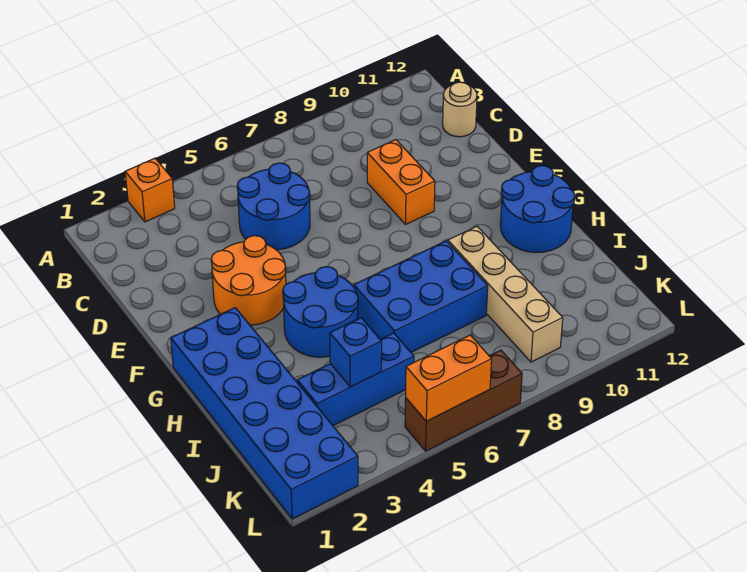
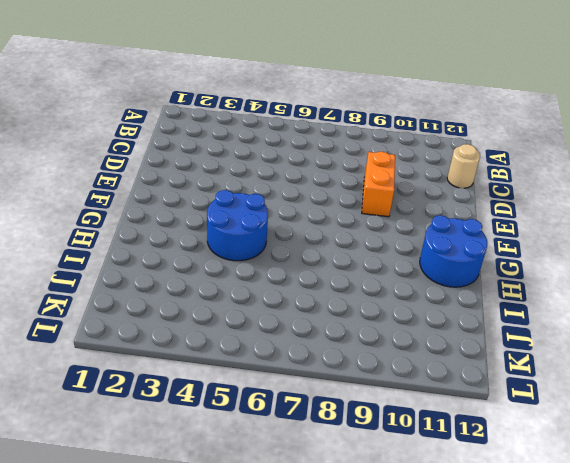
none -> orange 1x1 brick [125,158,175,222]
none -> blue 2x2 round brick [237,163,310,250]
none -> orange 2x2 round brick [211,236,286,325]

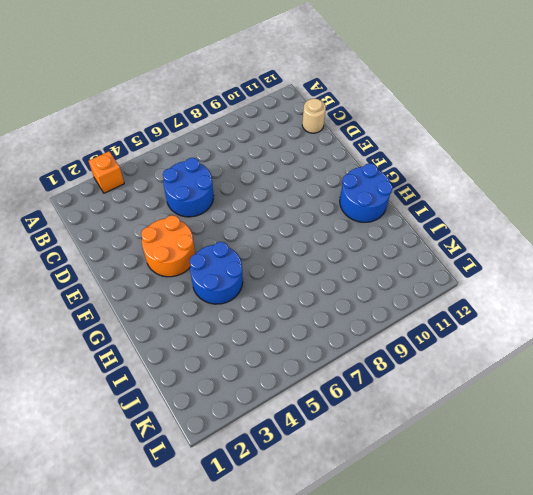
none -> orange 1x2 brick [367,140,435,224]
none -> blue 2x6 brick [171,308,358,519]
none -> blue 2x3 brick [354,241,488,352]

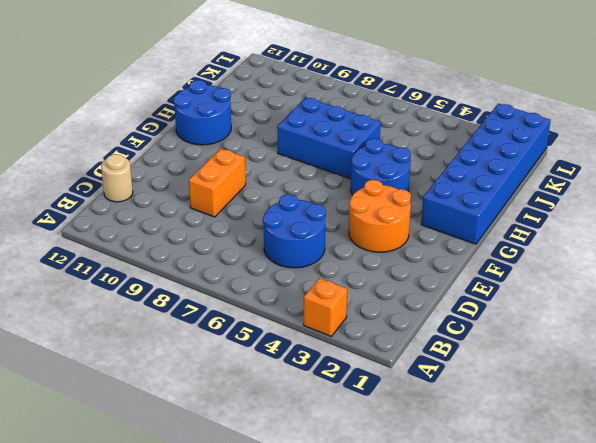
none -> tan 1x4 brick [448,226,563,362]
none -> blue 1x3 brick [297,333,414,426]
none -> brown 1x3 brick [405,350,522,451]

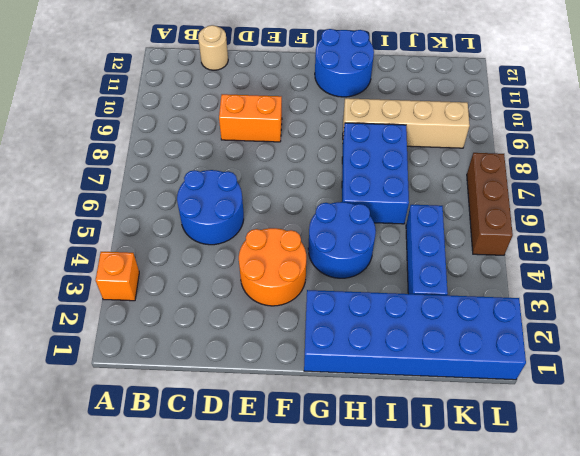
none -> blue 1x1 brick [330,318,382,387]
none -> orange 1x2 brick [406,335,492,421]

